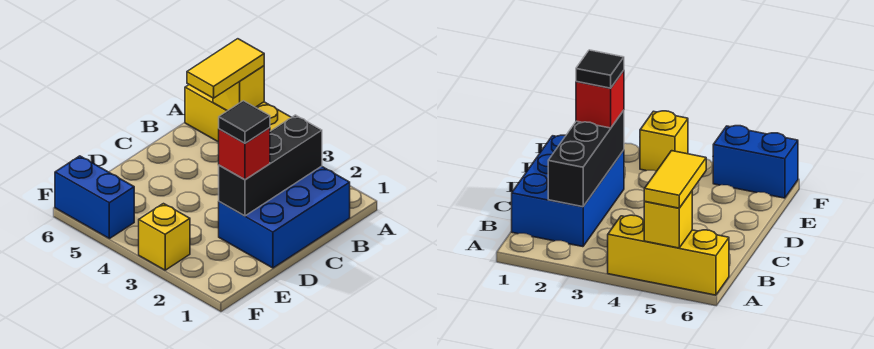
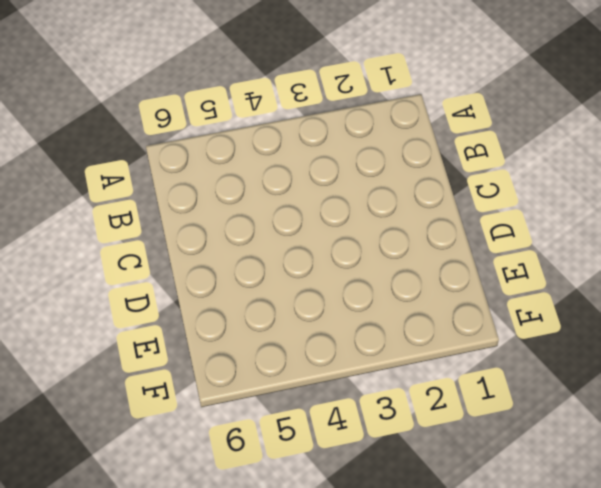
none -> yellow 1x3 brick [185,85,291,142]
none -> blue 2x3 brick [219,166,350,268]

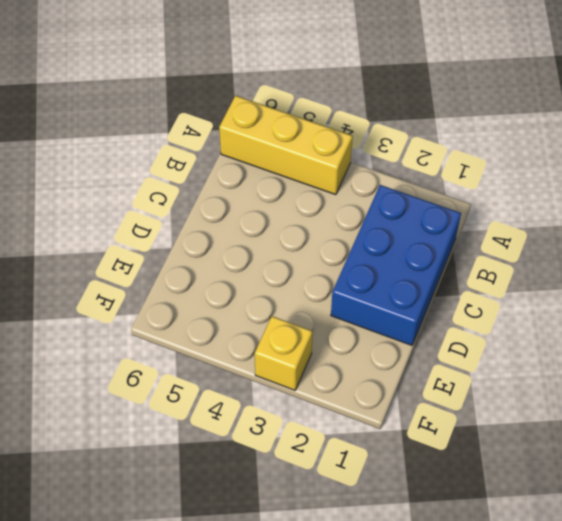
none -> blue 1x2 brick [55,156,134,239]
none -> yellow 1x1 brick [213,66,264,111]

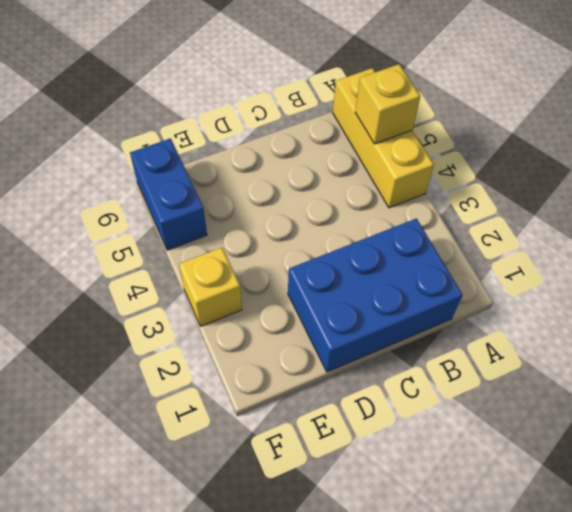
none -> black 1x3 brick [219,115,322,216]
none -> yellow 1x2 tile [187,39,264,98]

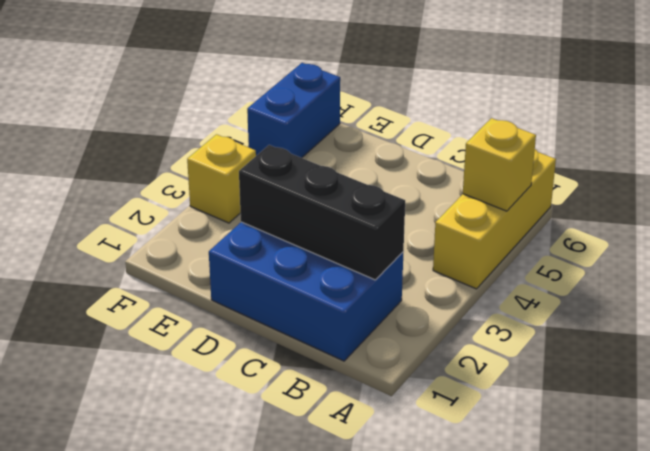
none -> yellow 1x2 tile [187,39,264,98]
none -> red 1x1 brick [219,128,270,180]

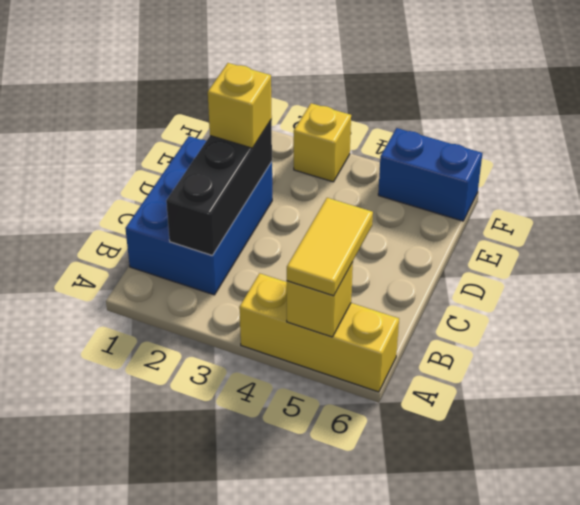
yellow 1x1 brick [208,63,272,148] -> red 1x1 brick [219,128,270,180]
none -> black 1x1 tile [219,101,270,143]

